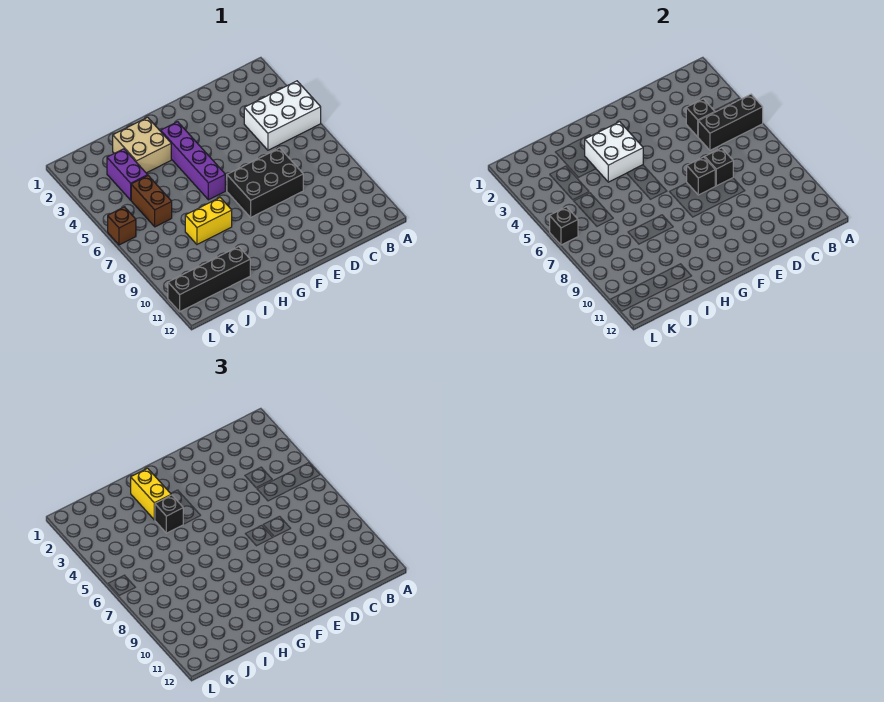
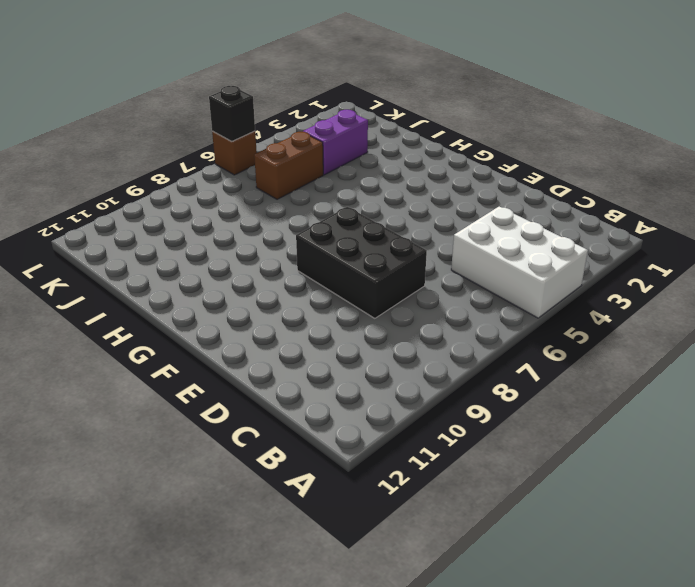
none -> purple 1x4 brick [161,122,225,200]
none -> tan 2x2 brick [113,117,171,173]
none -> yellow 1x2 brick [185,198,232,244]

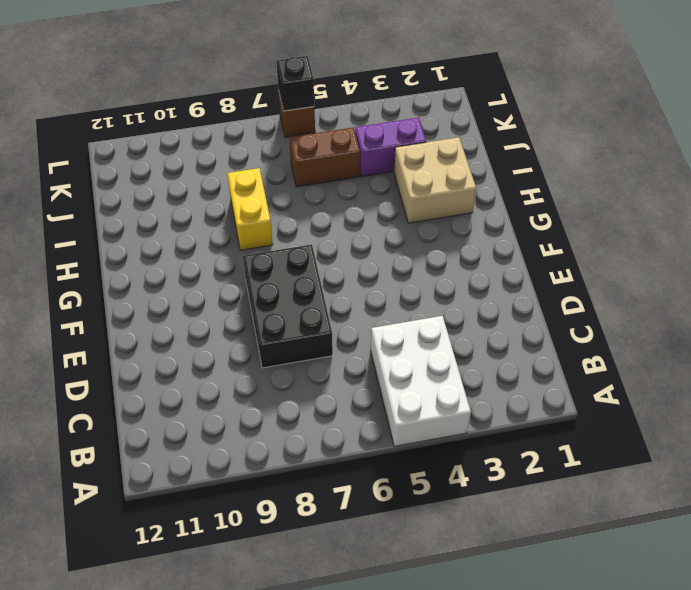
none -> purple 1x4 brick [161,122,225,200]
none -> black 1x4 brick [168,247,250,312]
none -> black 1x3 brick [698,94,763,150]

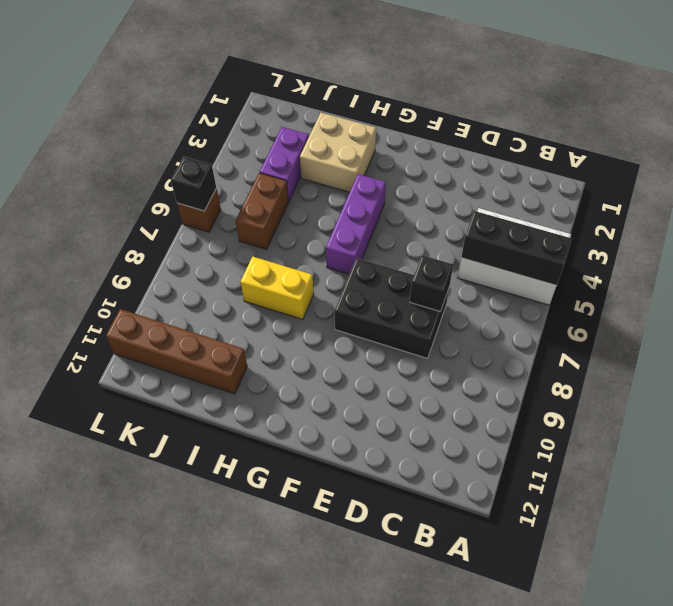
purple 1x3 brick [326,174,386,274] -> purple 1x4 brick [161,122,225,200]
brown 1x4 brick [106,309,247,394] -> black 1x4 brick [168,247,250,312]
none -> black 1x1 brick [686,99,715,137]
none -> black 1x1 brick [687,157,715,195]
none -> white 2x2 brick [585,122,643,182]

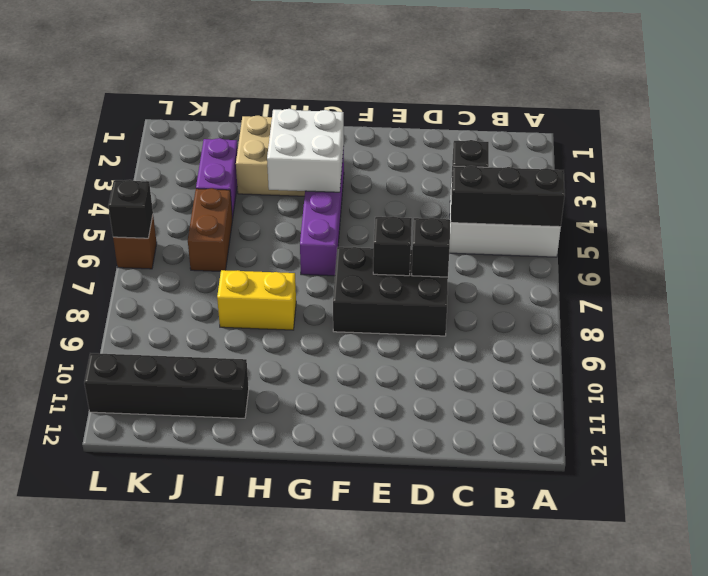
none -> yellow 1x2 brick [131,468,171,520]
none -> black 1x1 brick [155,495,183,533]

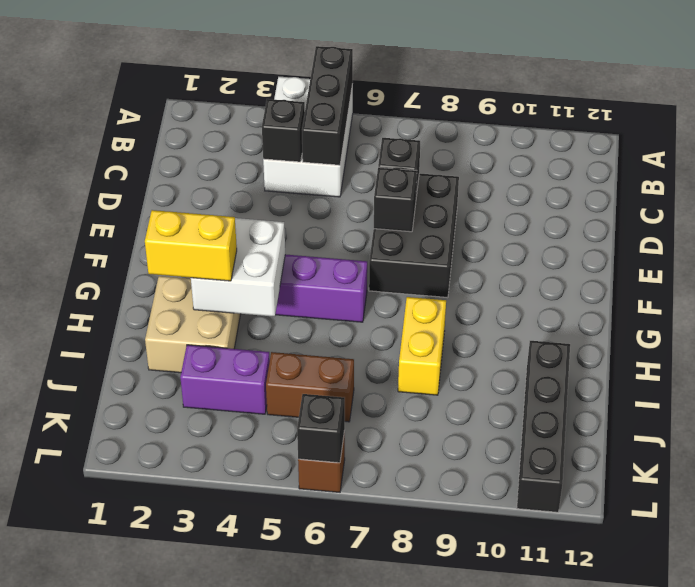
none -> black 1x1 brick [155,495,183,533]

